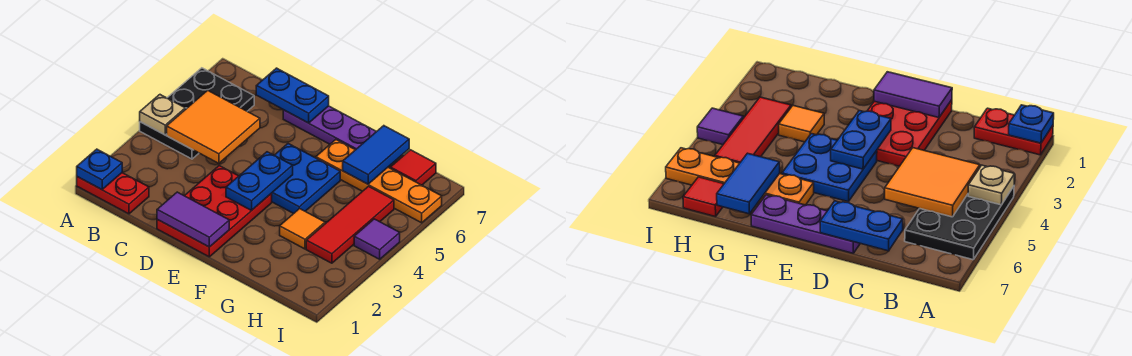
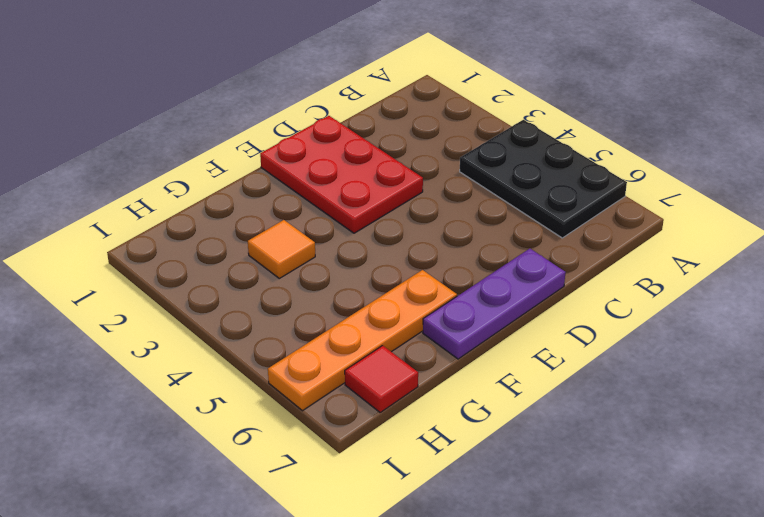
none -> red 1x2 plate [77,173,149,214]
none -> blue 2x2 plate [272,144,340,214]
none -> red 1x3 tile [306,186,394,263]

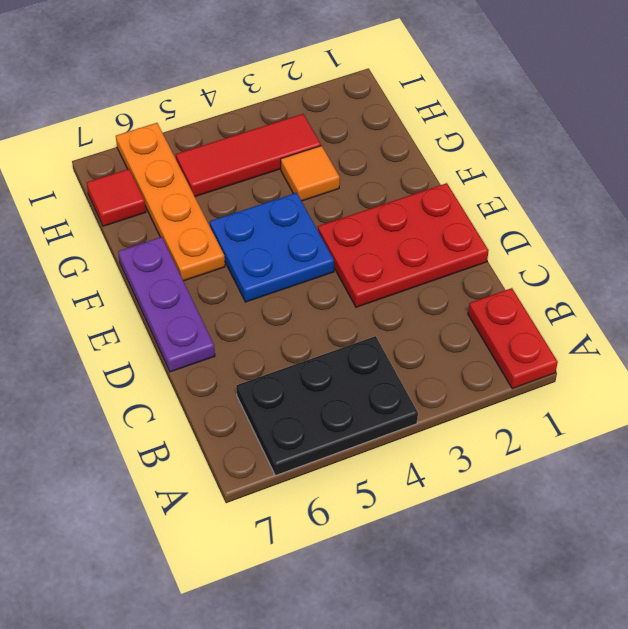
none -> purple 1x1 tile [354,219,400,259]
none -> blue 1x1 plate [77,149,122,190]
none -> tan 1x1 plate [140,95,185,135]

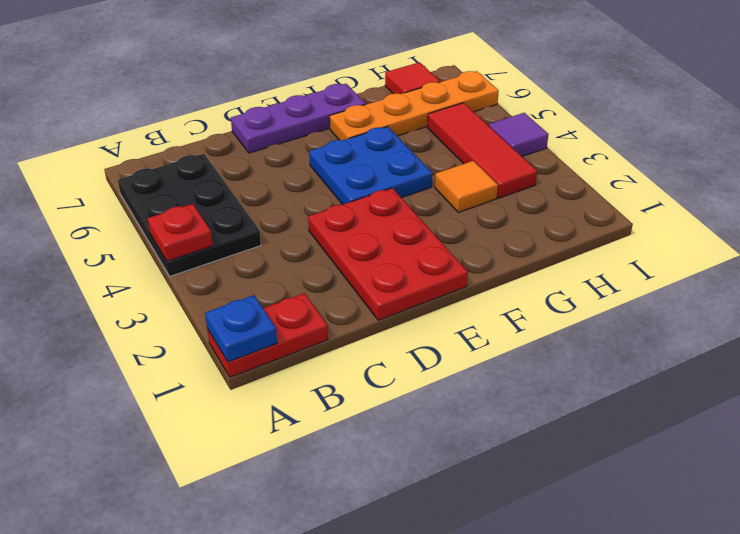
red 1x1 plate [147,204,213,261] -> tan 1x1 plate [140,95,185,135]
none -> orange 2x2 tile [167,90,260,163]
none -> blue 1x2 plate [256,68,329,123]
none -> purple 1x2 tile [157,192,229,247]

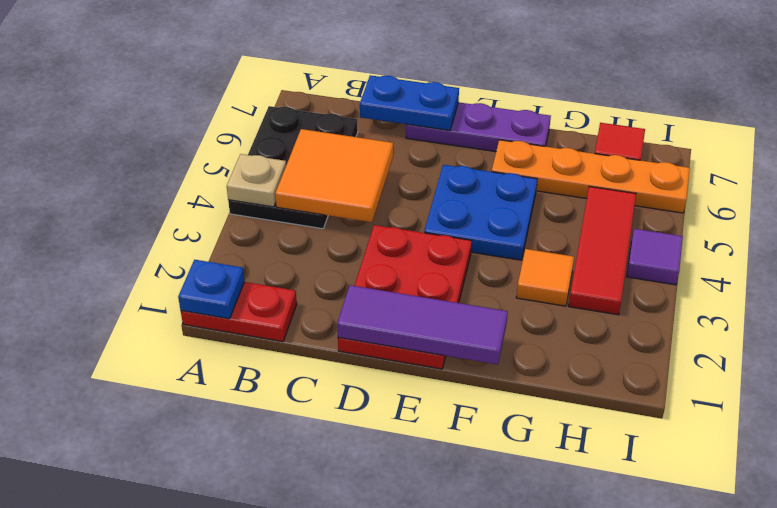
purple 1x3 tile [337,285,508,365] -> purple 1x2 tile [157,192,229,247]
none -> blue 1x2 plate [226,152,293,210]
none -> blue 1x2 tile [343,126,409,184]

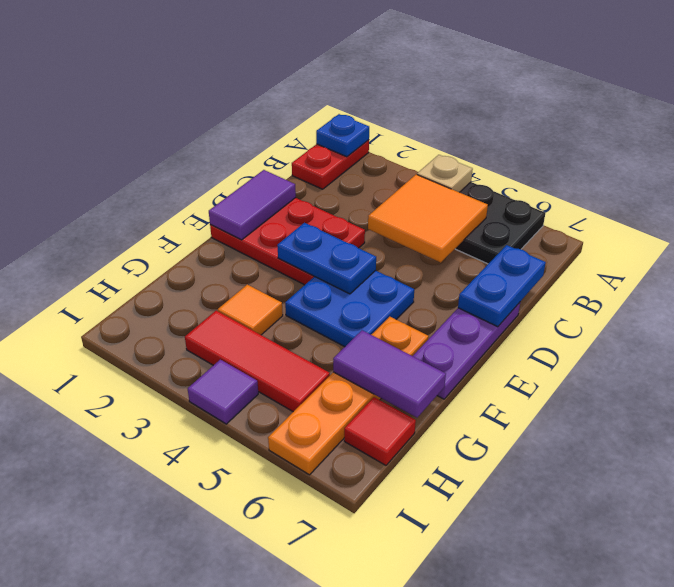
purple 1x2 tile [333,330,446,417] -> blue 1x2 tile [343,126,409,184]

